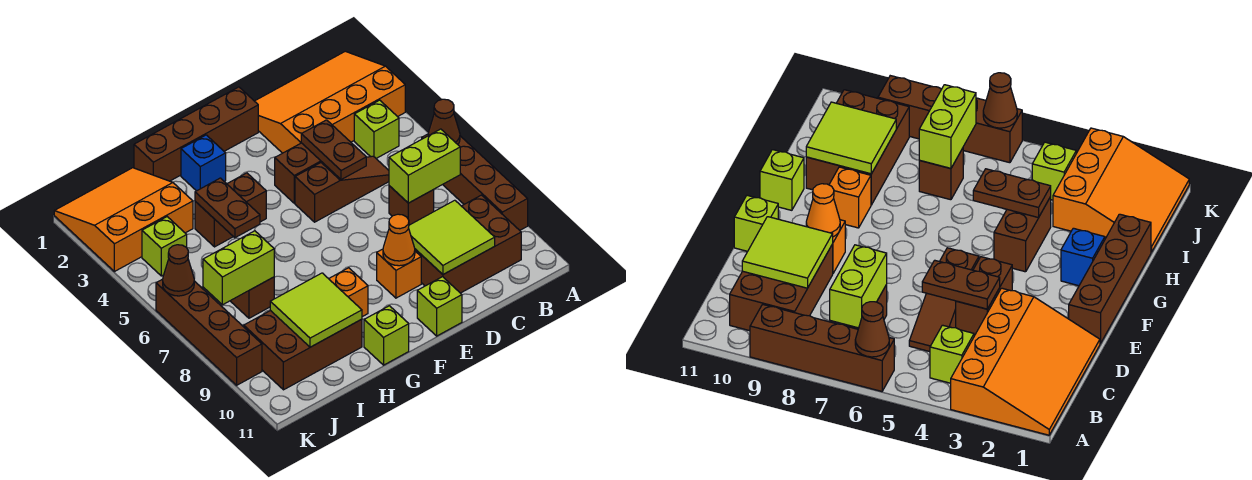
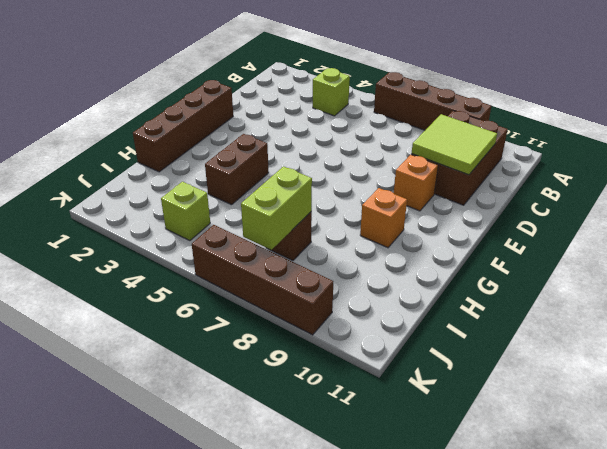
none -> orange 3x4 slope [255,51,405,153]
none -> brown 1x3 slope [295,156,389,222]
none -> brown 1x1 brick [389,186,434,225]

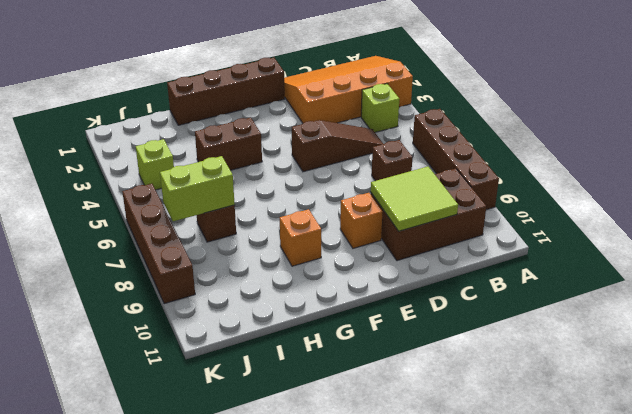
none -> brown 1x2 brick [275,143,321,203]
none -> lime 1x1 brick [417,277,462,336]
none -> blue 1x1 brick [181,135,226,191]

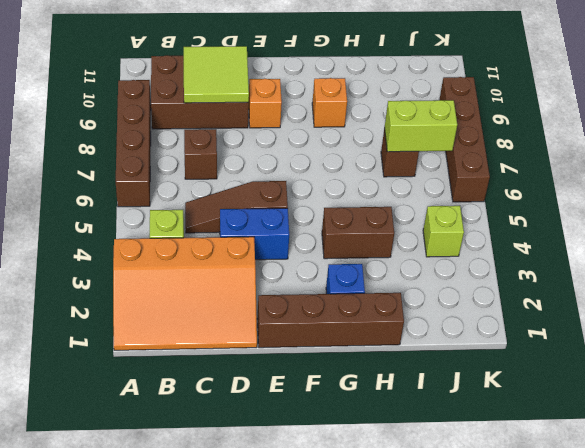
blue 1x2 brick [220,208,289,260] -> brown 1x2 brick [275,143,321,203]
none -> lime 1x1 brick [417,277,462,336]
none -> lime 1x1 brick [364,306,409,365]
none -> brown 2x3 brick [244,311,362,390]

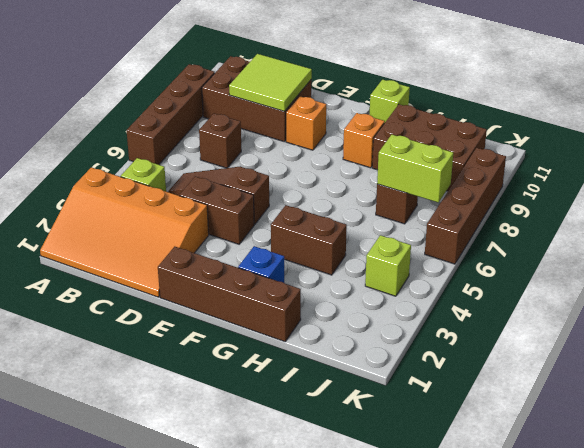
none -> lime 1x1 brick [417,277,462,336]
none -> orange 3x3 slope [54,168,193,272]
none -> brown 1x1 cone [428,99,460,144]

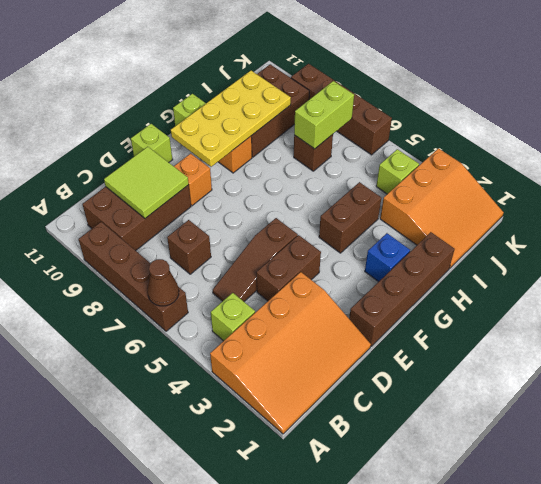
yellow 2x4 plate [171,71,291,167] -> lime 2x2 tile [270,273,362,347]
none -> lime 1x2 brick [389,129,460,203]
none -> brown 1x2 plate [301,120,366,180]
none -> orange 1x1 cone [383,214,415,266]

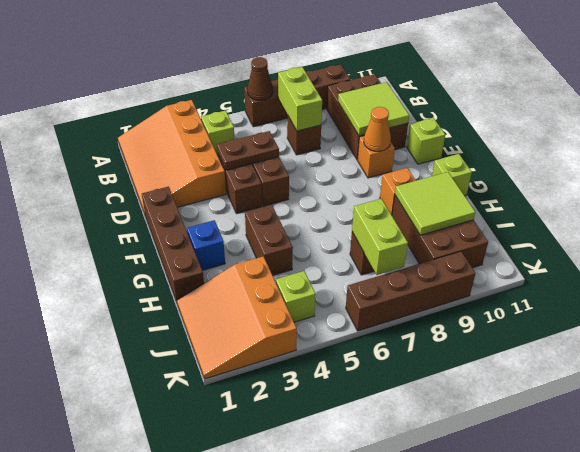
none -> brown 1x2 plate [195,178,260,238]
none -> brown 1x1 cone [163,245,194,296]

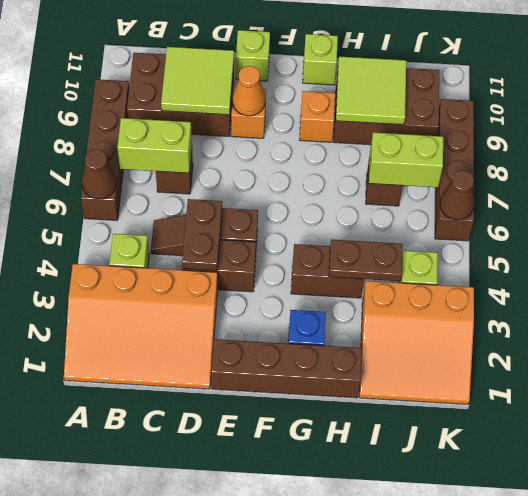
brown 1x2 plate [329,239,403,281] -> brown 1x2 plate turned to [195,178,260,238]

